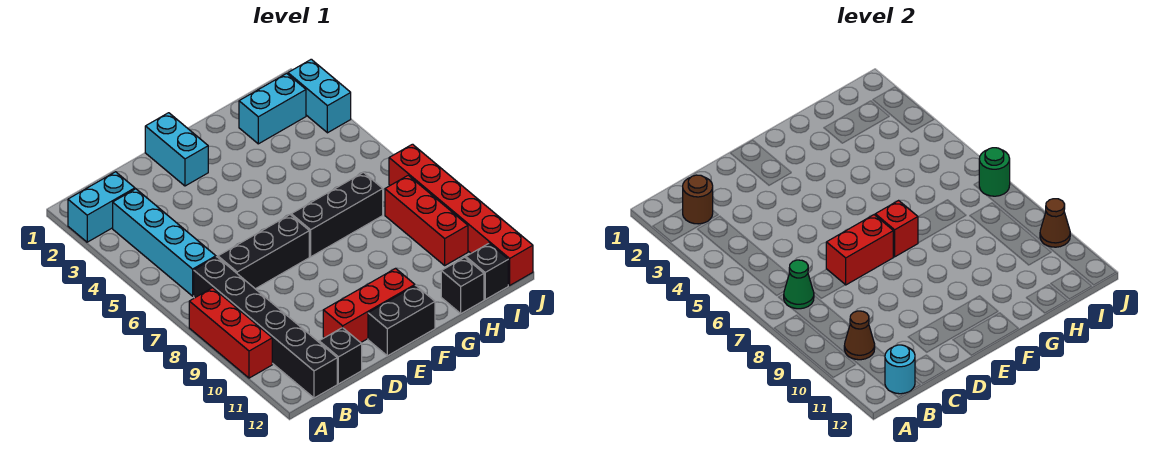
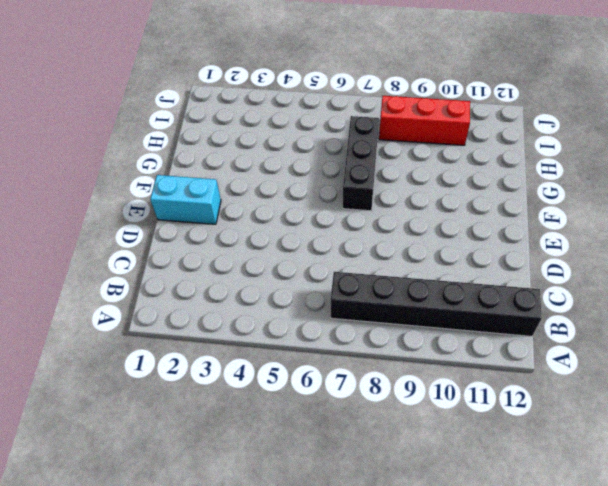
none -> cyan 1x2 brick [68,172,135,242]
none -> red 1x3 brick [189,288,272,378]
none -> cyan 1x4 brick [113,189,216,296]

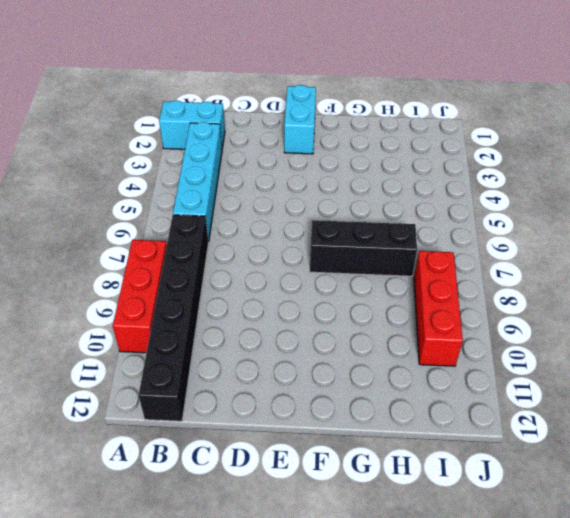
none -> black 1x3 brick [218,215,309,289]
none -> black 1x1 brick [319,327,362,384]
none -> red 1x3 brick [323,268,415,343]

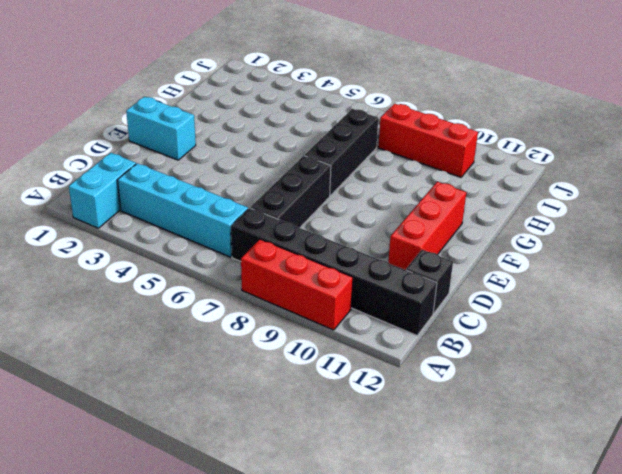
none -> black 1x2 brick [368,285,435,356]
none -> cyan 1x2 brick [239,73,306,144]
none -> black 1x1 brick [441,257,484,313]

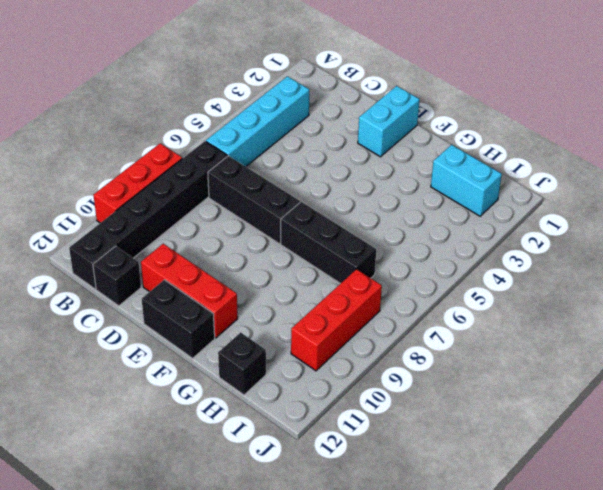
none -> cyan 1x2 brick [68,172,135,242]
none -> black 1x1 brick [466,243,508,299]
none -> cyan 1x2 brick [288,59,351,133]

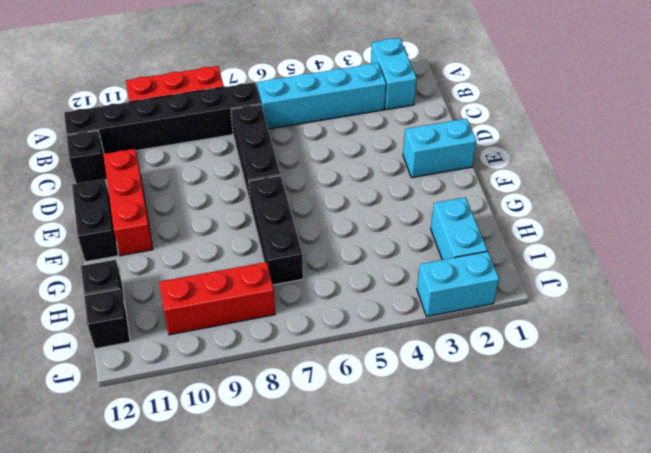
none -> red 1x6 brick [389,144,533,285]
none -> brown 1x1 round brick [683,175,713,224]
none -> green 1x1 cone [784,260,814,309]

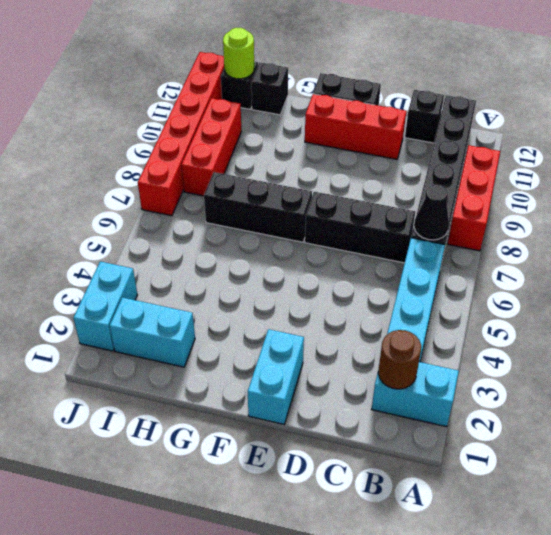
black 1x1 cone [414,185,449,240] -> green 1x1 cone [784,260,814,309]
lime 1x1 round brick [223,28,254,79] -> none
none -> brown 1x1 cone [844,311,875,360]
none -> cyan 1x1 round brick [885,345,915,394]
none -> red 1x2 brick [826,215,893,285]

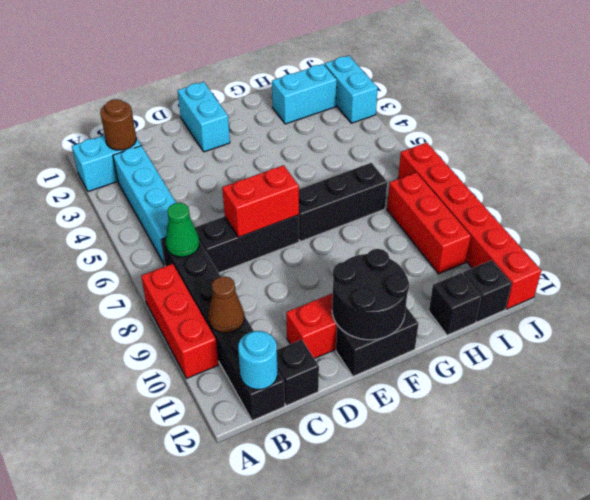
black 2x2 round brick [332,249,409,340] -> none
none -> red 1x1 brick [875,200,918,257]
none -> green 1x1 round brick [979,148,1010,196]
none -> brown 1x1 cone [1040,199,1070,247]

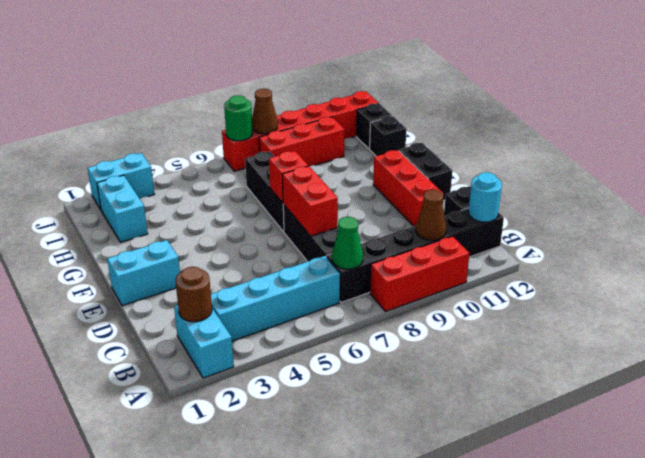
brown 1x1 cone [252,89,278,134] -> brown 1x1 cone moved to [1040,199,1070,247]

